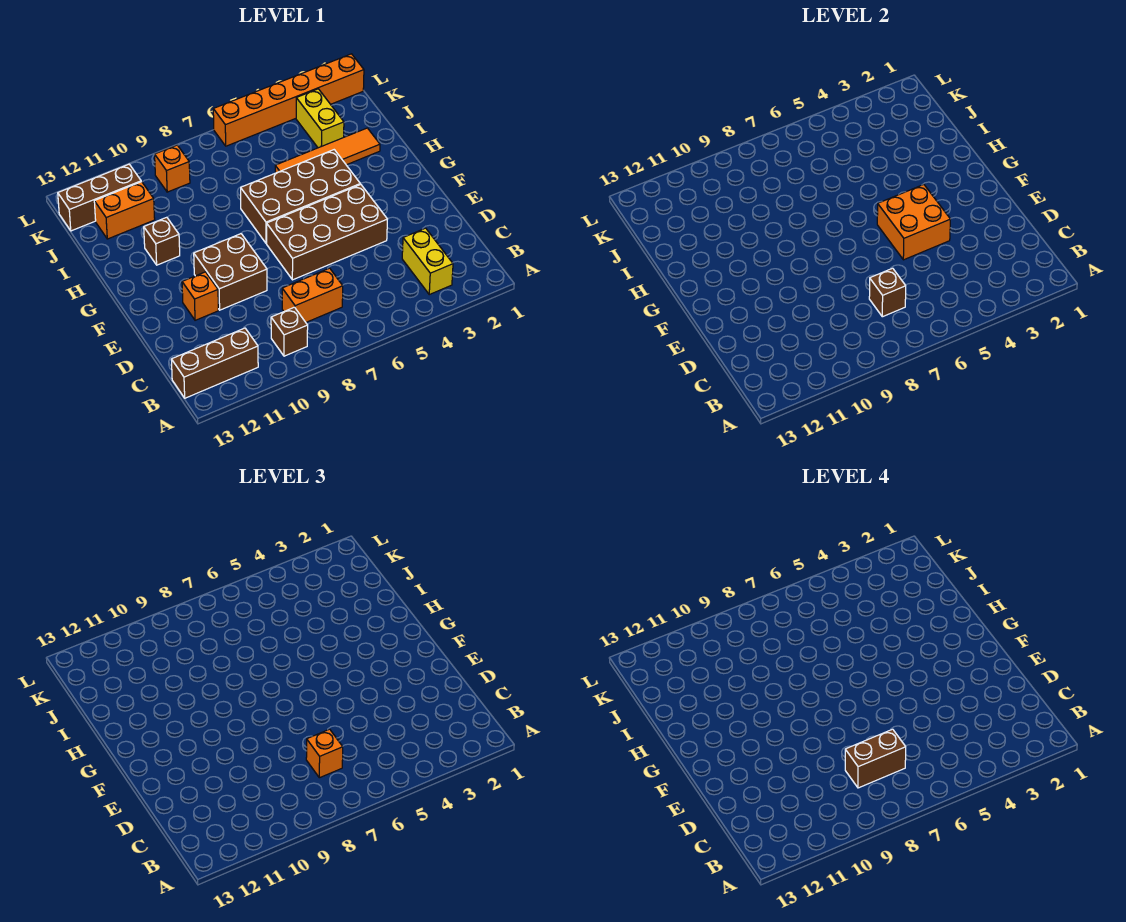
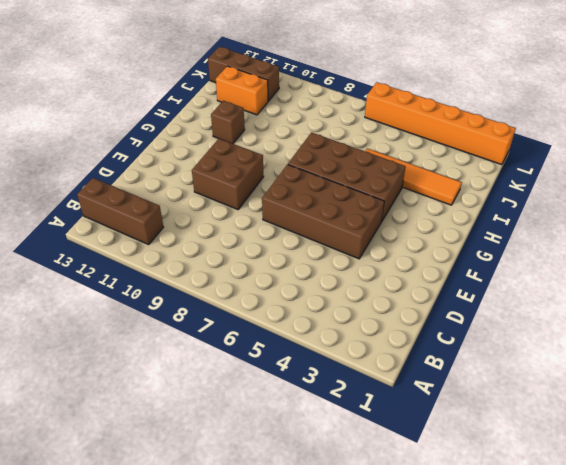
none -> yellow 1x2 brick [402,228,453,294]
none -> brown 1x1 brick [271,307,308,356]
none -> orange 1x2 brick [282,268,343,322]

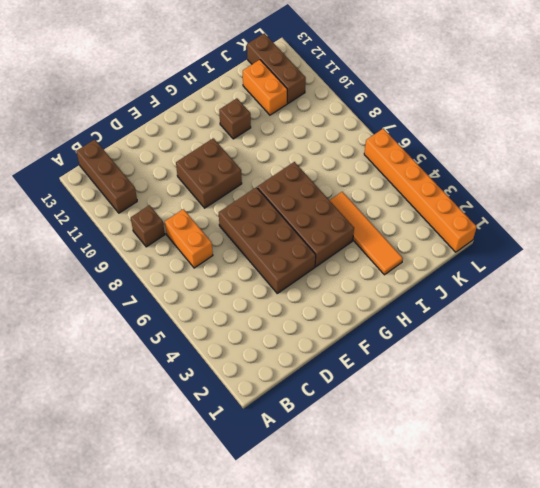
none -> yellow 1x2 brick [402,228,453,294]
none -> orange 1x1 brick [182,272,218,320]
none -> yellow 1x2 brick [296,89,344,148]

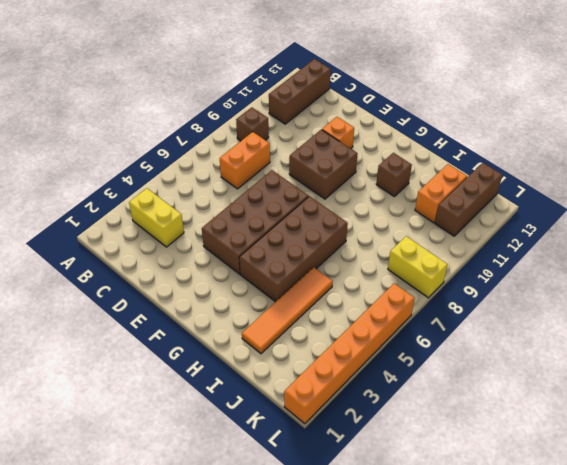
yellow 1x2 brick [388,236,448,298] -> yellow 1x2 brick moved to [296,89,344,148]
none -> orange 1x1 brick [155,145,190,192]
none -> brown 1x1 brick [869,268,906,317]
none -> orange 2x2 brick [877,185,950,260]

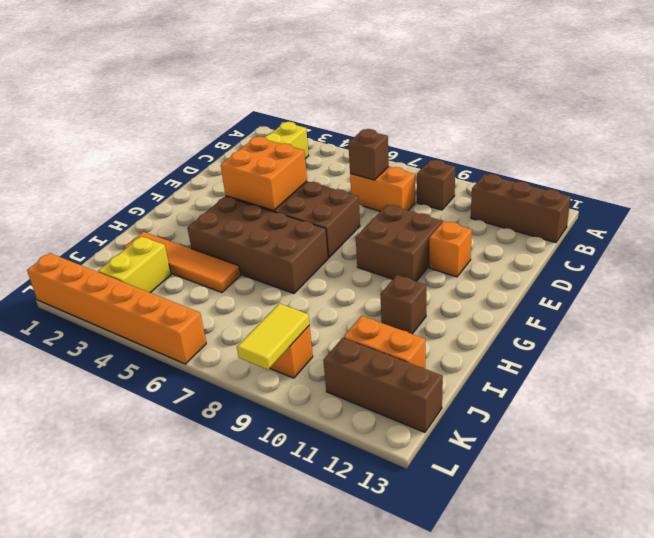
yellow 1x2 tile [237,304,309,370] -> none
none -> orange 1x1 brick [306,729,343,778]
none -> brown 1x2 brick [845,729,906,788]

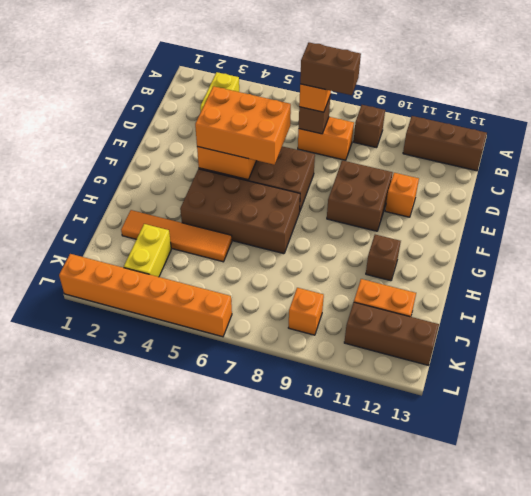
orange 2x3 brick [195,86,291,165] -> none

